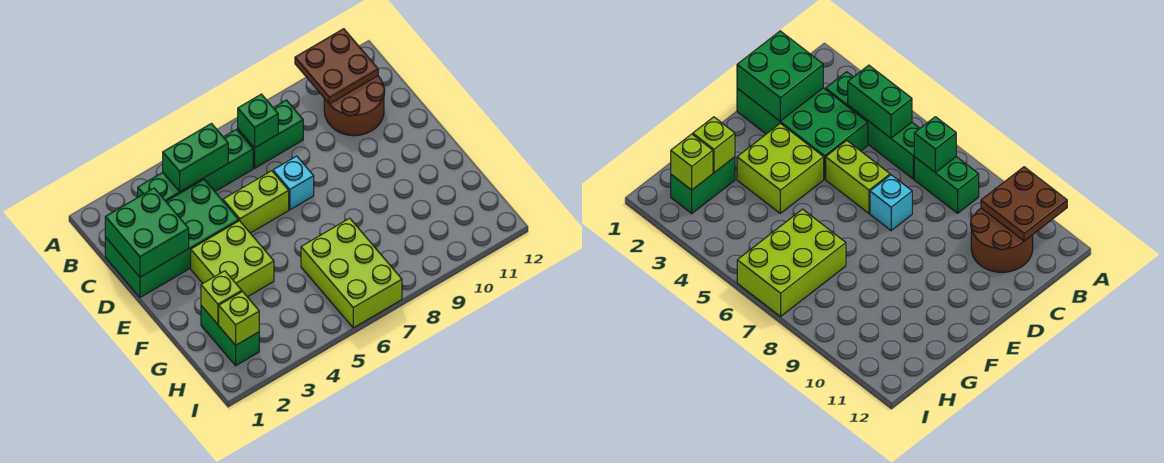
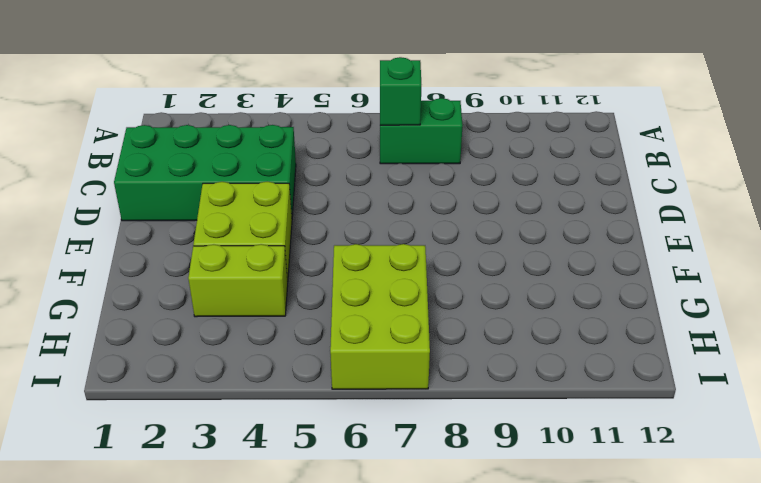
lime 1x2 brick [188,244,288,317] -> lime 1x2 brick moved to [223,171,289,233]
none -> green 1x4 brick [138,129,253,201]
none -> brown 2x2 round brick [324,76,385,136]
none -> cyan 1x1 brick [273,156,314,210]

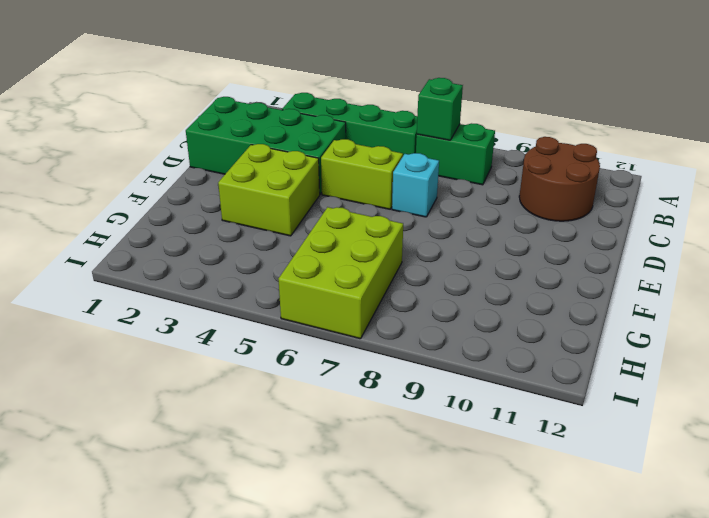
none -> green 1x2 brick [201,306,259,366]
none -> brown 2x2 plate [295,29,378,104]
none -> green 1x2 brick [163,124,228,192]

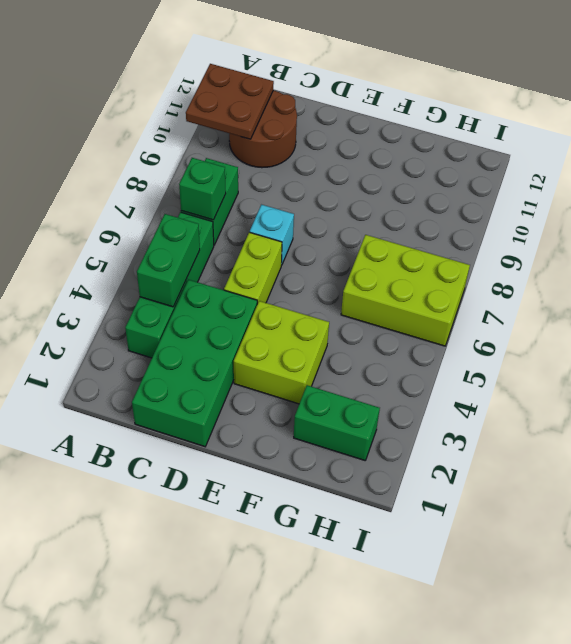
none -> green 2x2 brick [105,188,189,277]
none -> lime 1x1 brick [201,271,242,324]
none -> lime 1x1 brick [219,292,259,345]

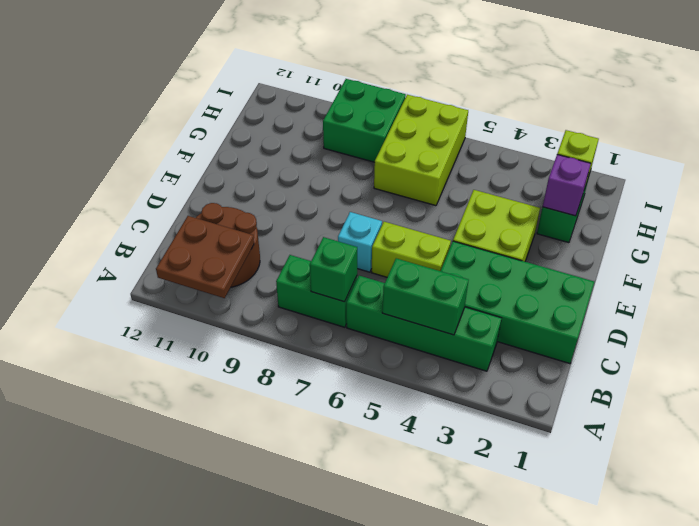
purple 1x1 brick [543,155,591,216] -> lime 1x1 brick [201,271,242,324]
green 2x2 brick [323,79,406,162] -> green 2x2 brick moved to [105,188,189,277]

